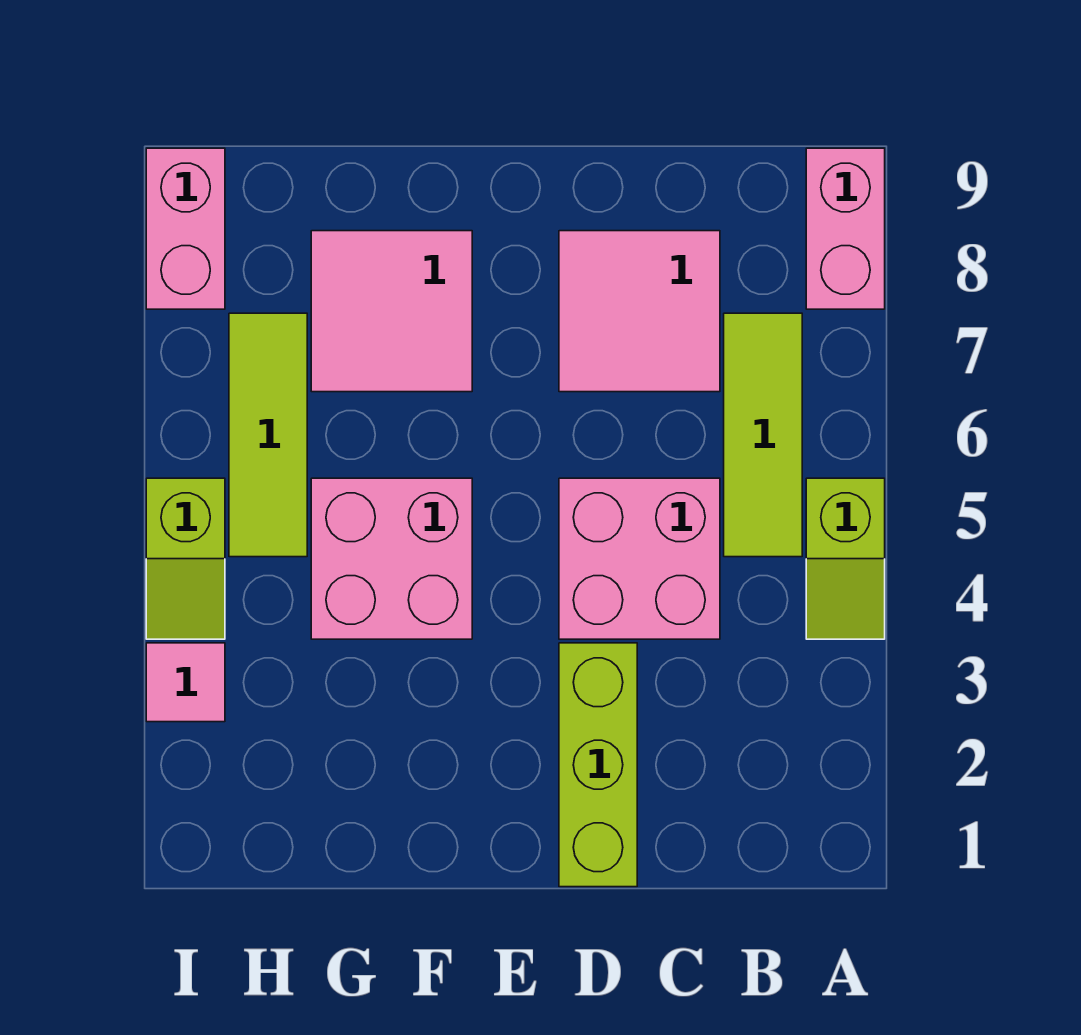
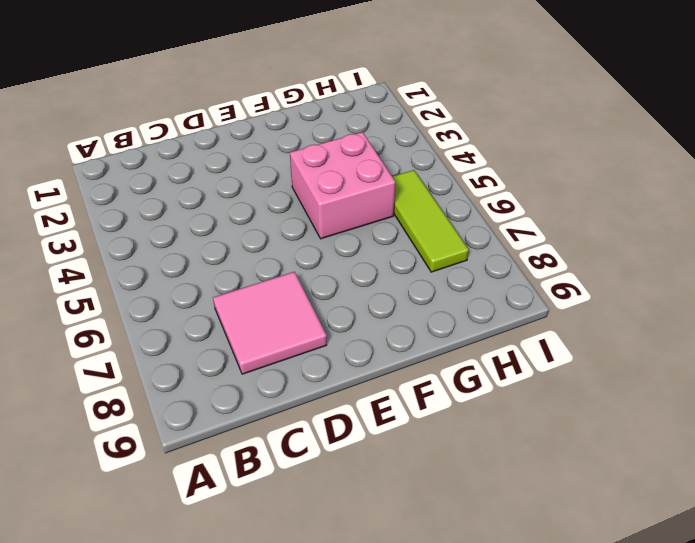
none -> lime 1x2 slope [806,478,885,639]
none -> pink 1x2 brick [806,148,885,309]
none -> lime 1x3 tile [724,313,802,557]

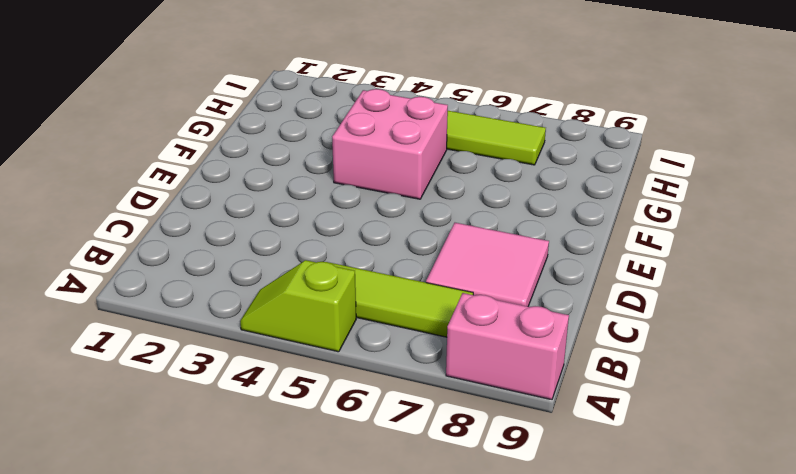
none -> pink 2x2 brick [559,478,720,639]
none -> lime 1x3 brick [559,643,637,887]
none -> pink 2x2 tile [311,231,472,392]

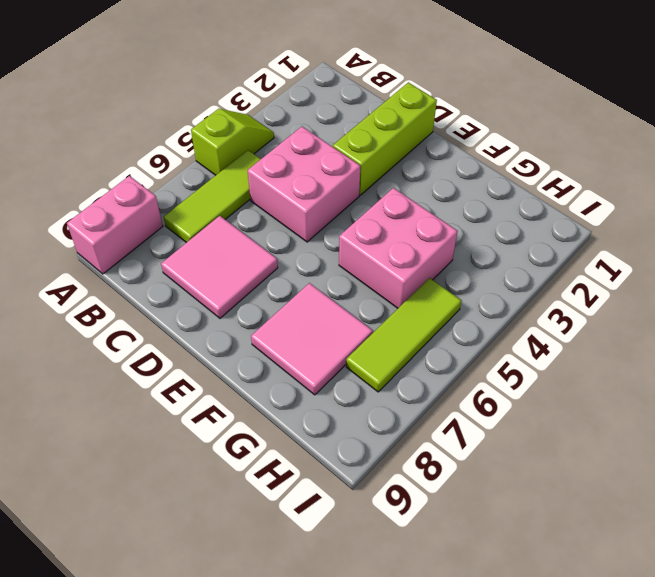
none -> pink 1x1 tile [146,643,225,722]
none -> lime 1x2 slope [146,478,225,639]
none -> pink 1x2 brick [146,148,225,309]

